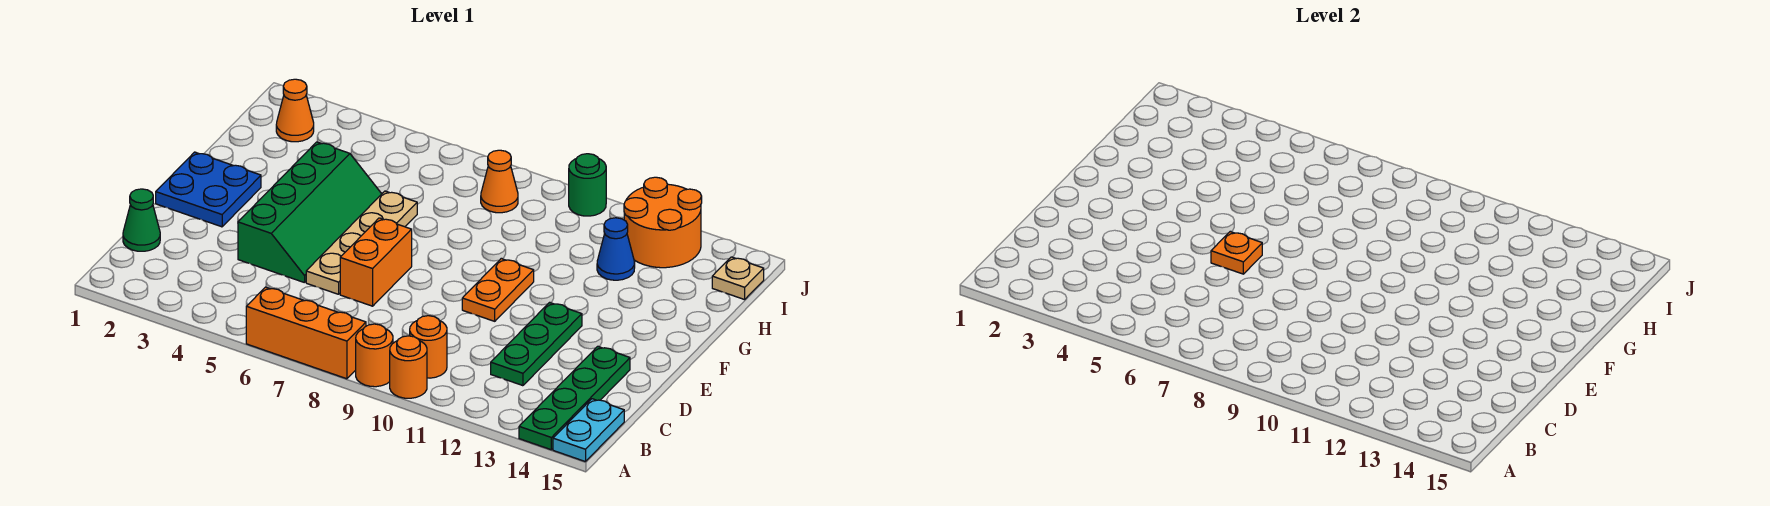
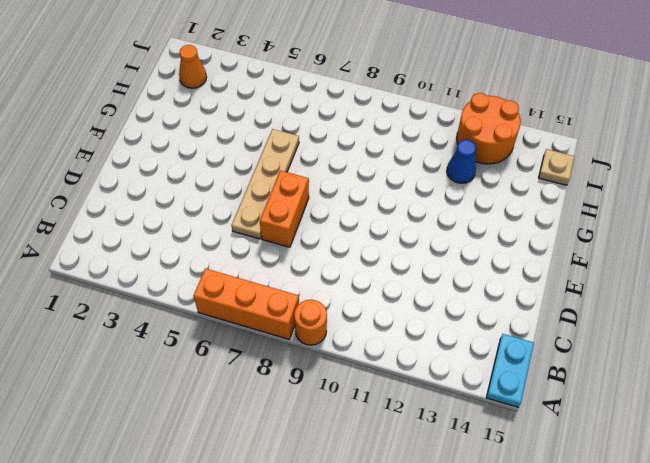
none -> orange 1x1 round brick [390,336,427,398]
none -> green 1x4 plate [519,346,630,450]
none -> orange 1x1 round brick [410,316,447,378]

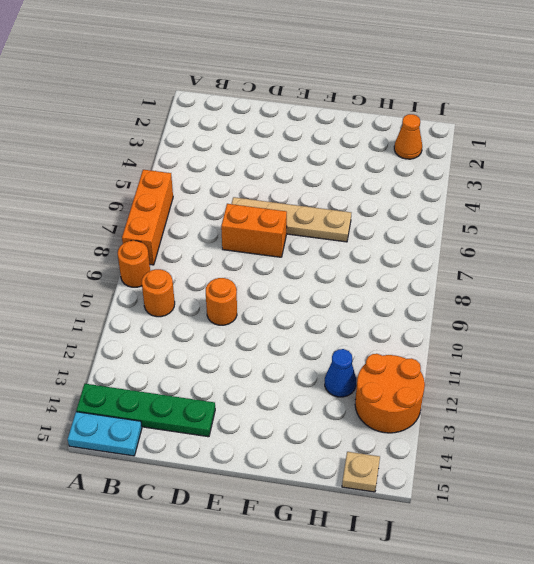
orange 1x1 round brick [206,278,237,325] -> orange 1x1 round brick moved to [390,336,427,398]
none -> green 1x1 cone [123,189,160,251]
none -> green 1x3 plate [491,303,582,386]
none -> green 2x4 slope [238,142,381,283]

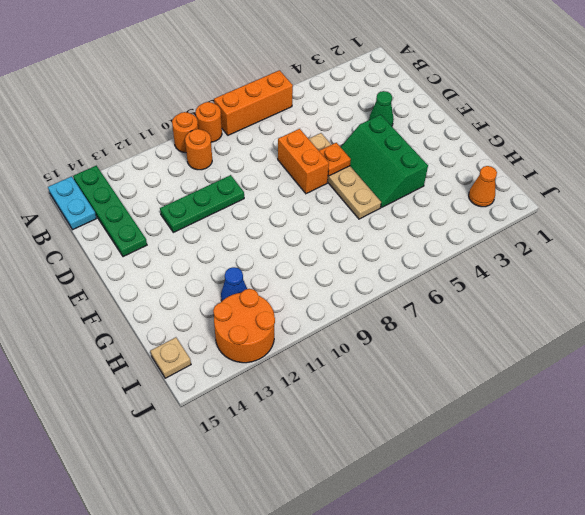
green 1x1 cone [369,91,394,126] -> green 1x1 cone moved to [123,189,160,251]
green 1x3 plate [160,175,244,232] -> green 1x3 plate turned to [491,303,582,386]
green 2x3 slope [341,115,428,208] -> green 2x4 slope [238,142,381,283]
none -> blue 2x2 plate [156,152,261,227]
none -> orange 1x2 plate [462,259,534,321]
none -> orange 1x1 cone [481,150,518,213]

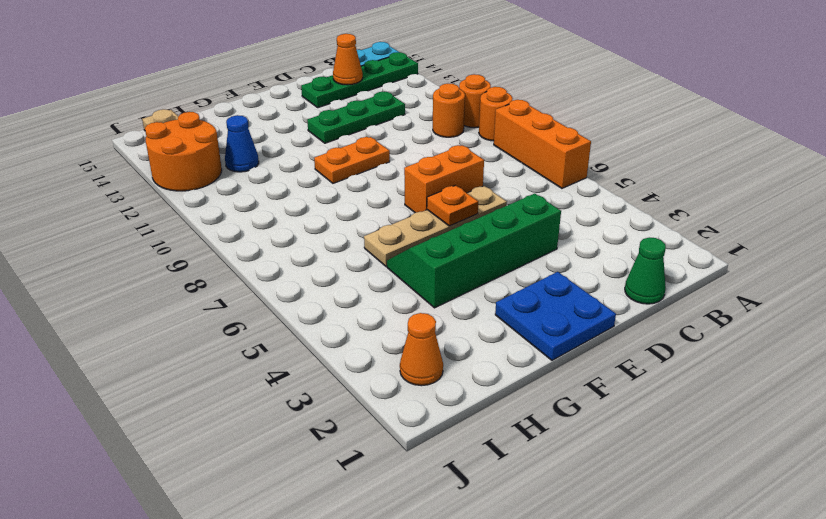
orange 1x1 cone [333,34,363,85] -> orange 1x1 cone moved to [481,150,518,213]
none -> green 1x1 round brick [569,154,606,216]

